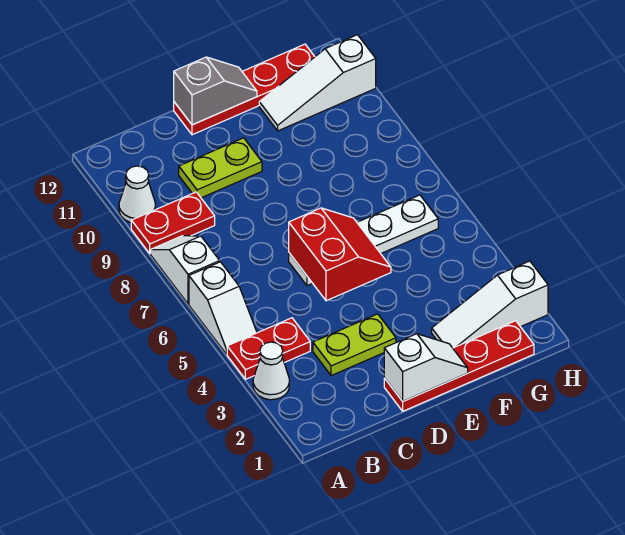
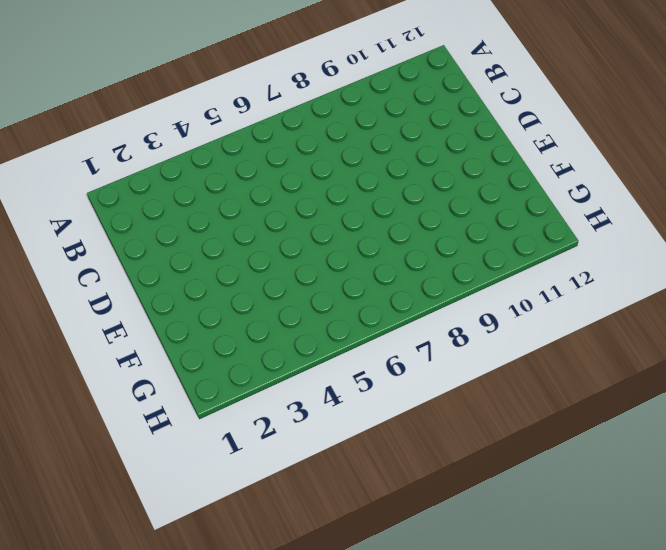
none -> white 1x1 cone [253,342,289,400]
none -> red 1x2 plate [227,318,310,379]
none -> white 1x2 slope [189,262,257,354]

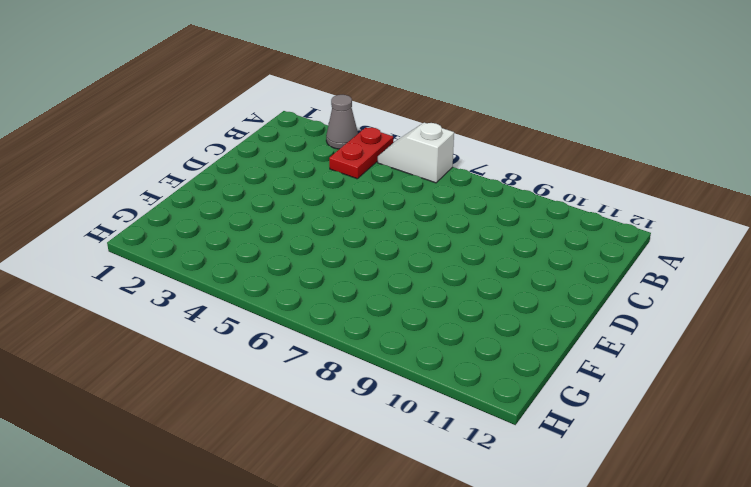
grey 1x1 cone [326,95,358,149] -> white 1x1 cone [253,342,289,400]
none -> white 1x2 slope [151,236,220,304]
none -> red 1x2 plate [131,192,215,253]
none -> white 1x1 cone [119,166,155,223]

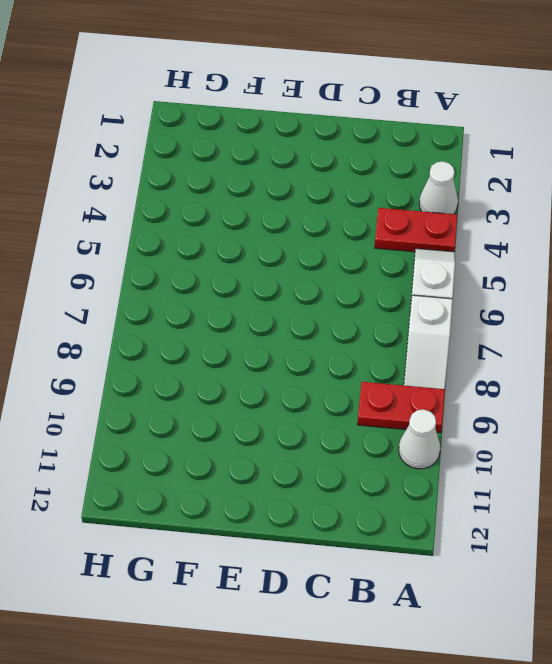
none -> lime 1x2 plate [313,314,396,376]
none -> lime 1x2 plate [179,138,262,198]
none -> red 1x4 plate [384,321,534,411]

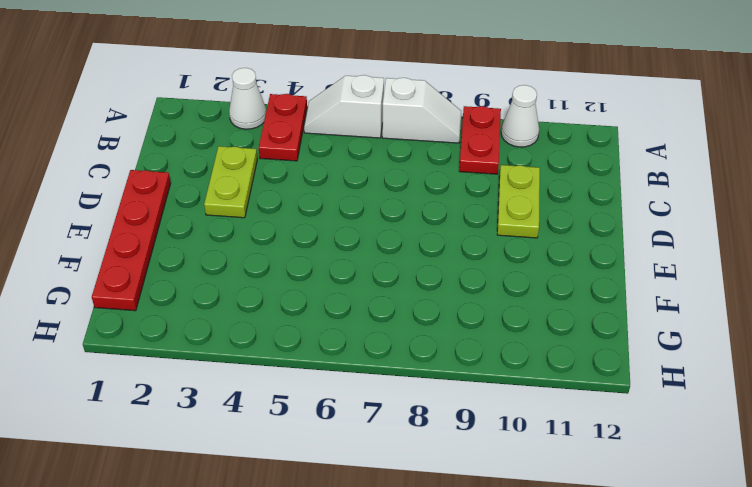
none -> white 1x4 plate [289,195,438,286]
none -> red 1x4 plate [174,44,315,135]
none -> white 1x3 slope [432,261,548,348]

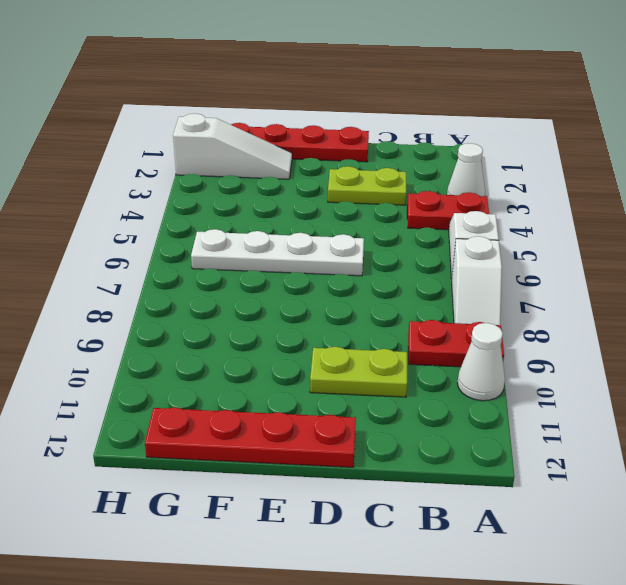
none -> white 1x3 slope [259,35,376,131]
none -> white 1x2 slope [384,334,468,401]
none -> red 2x2 slope [289,208,391,301]

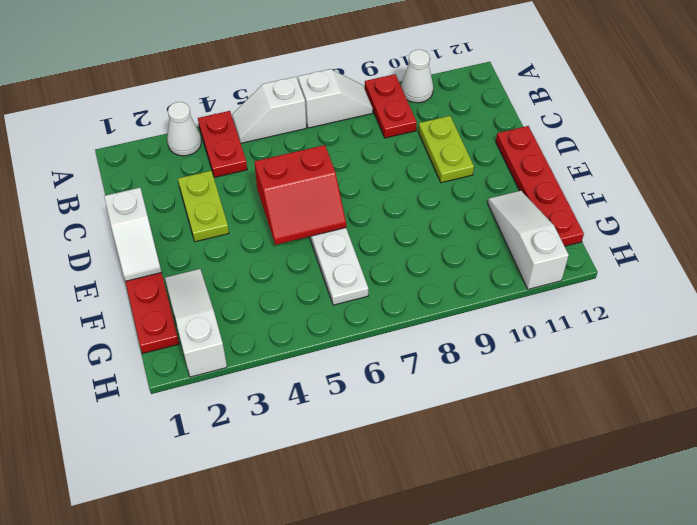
none -> grey 1x2 slope [174,57,257,125]

